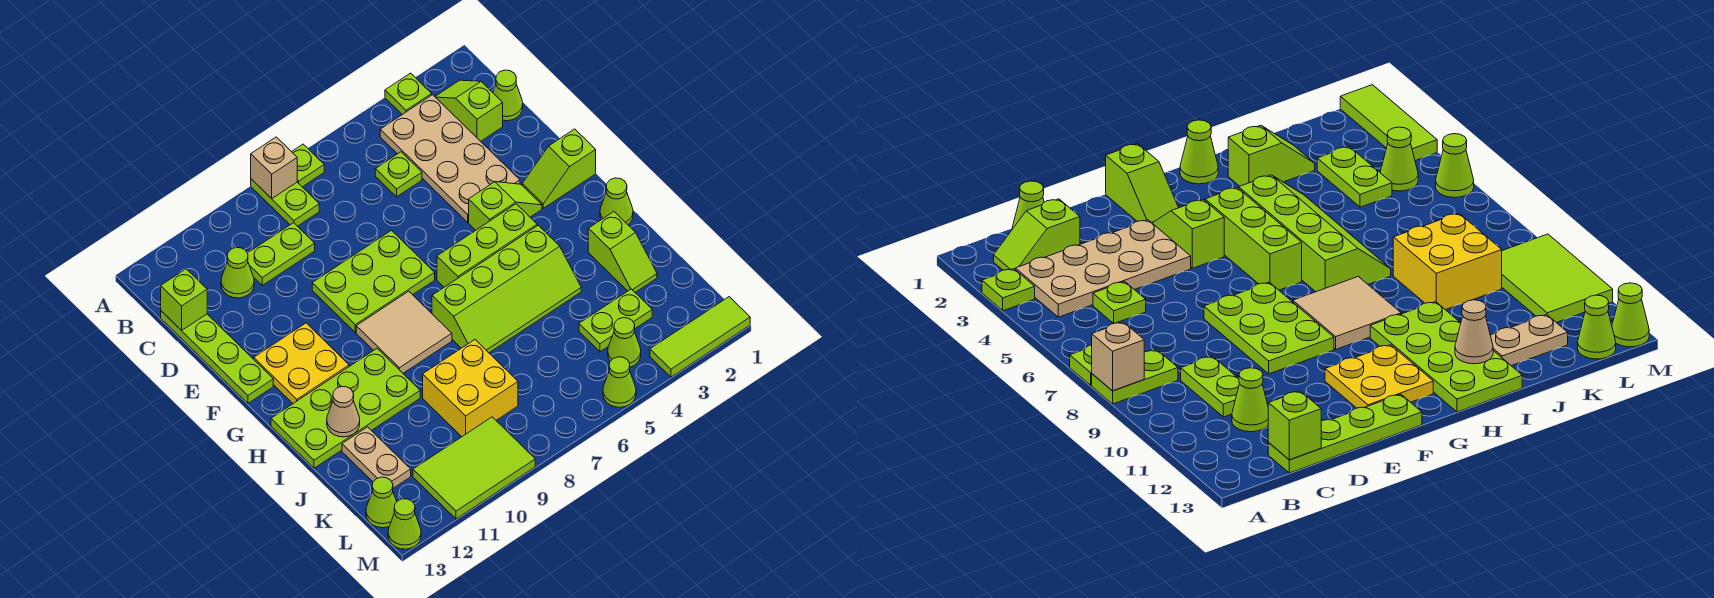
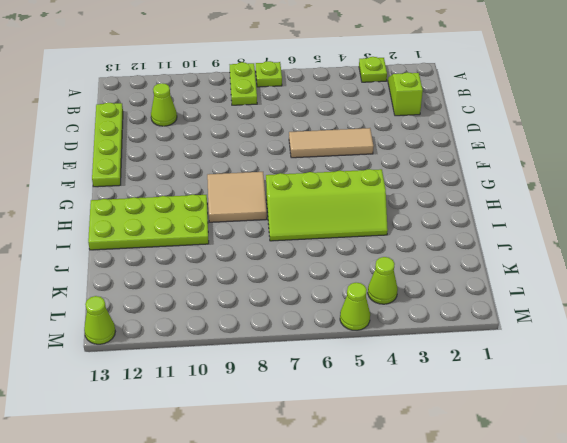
tan 1x3 tile [289,128,374,158] -> tan 2x4 plate [380,95,520,222]
none -> lime 1x1 cone [493,70,523,121]
none -> lime 1x1 plate [375,152,422,197]
none -> lime 1x2 plate [247,223,315,285]
none -> lime 2x3 plate [312,230,435,332]

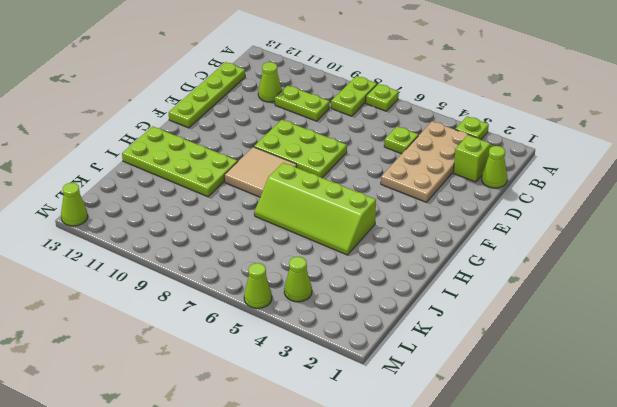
none -> lime 1x2 slope [522,129,596,208]
none -> lime 1x2 slope [469,182,542,230]
none -> yellow 2x2 plate [254,323,349,403]
none -> lime 1x3 brick [437,204,537,287]

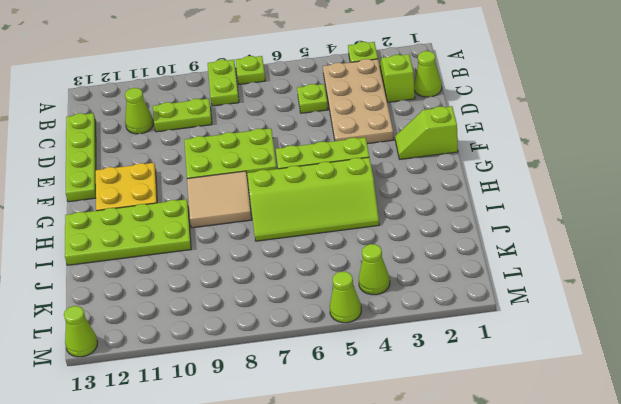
none -> lime 1x2 slope [469,182,542,230]
none -> lime 1x1 cone [600,178,633,224]
none -> lime 1x2 slope [588,212,657,292]
none -> yellow 2x2 brick [423,340,518,437]

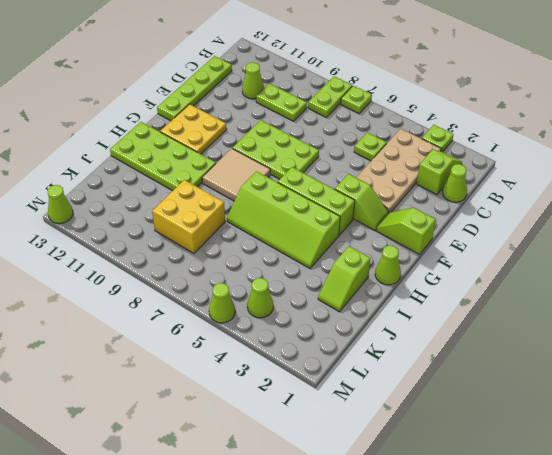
none -> tan 1x2 plate [342,427,411,488]
none -> lime 1x2 plate [579,289,652,352]
none -> lime 2x3 tile [413,417,535,519]
none -> lime 1x1 cone [366,477,397,528]

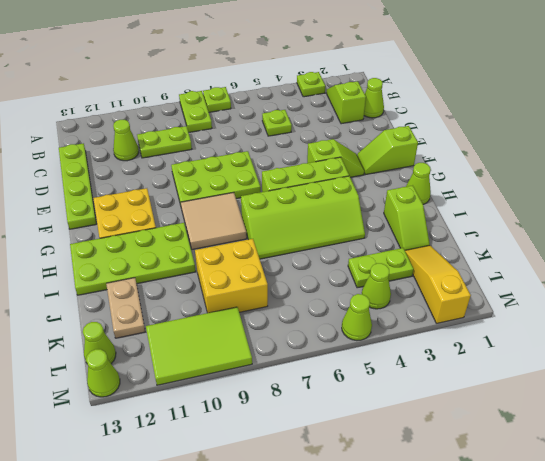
yellow 1x3 slope [405,246,471,323] -> lime 1x3 tile [650,297,750,377]
none -> tan 2x4 plate [380,95,520,222]
none -> tan 1x1 brick [251,137,297,199]
none -> lime 1x1 brick [161,269,207,331]
none -> tan 1x1 cone [327,386,360,437]

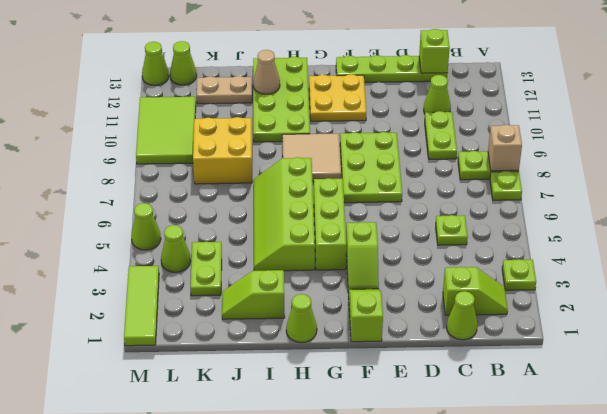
none -> tan 2x4 plate [380,95,520,222]

